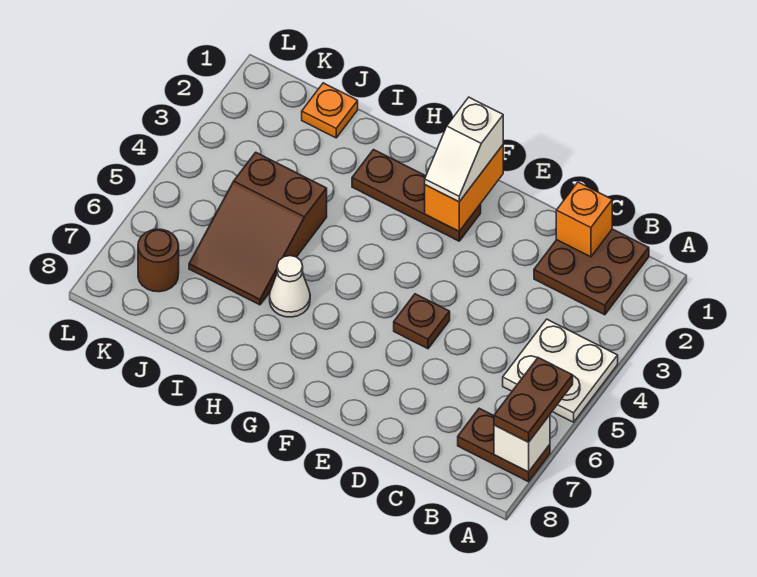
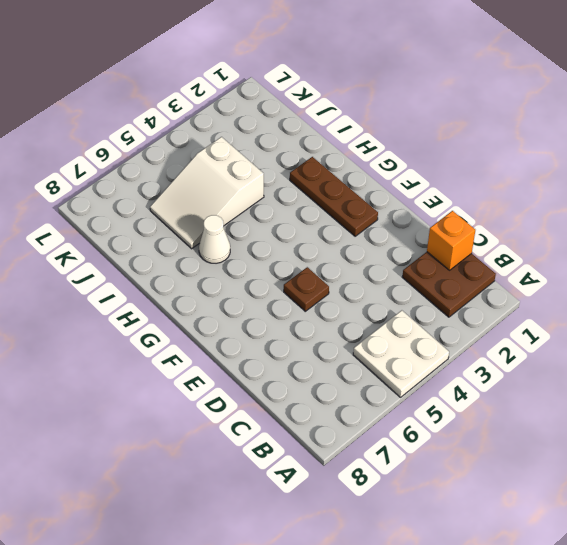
white 2x3 slope [150,137,264,249] -> brown 2x3 slope [189,152,327,305]
none -> brown 1x2 plate [458,408,550,482]
none -> orange 1x1 plate [302,83,358,138]
none -> brown 1x1 round brick [138,229,179,292]

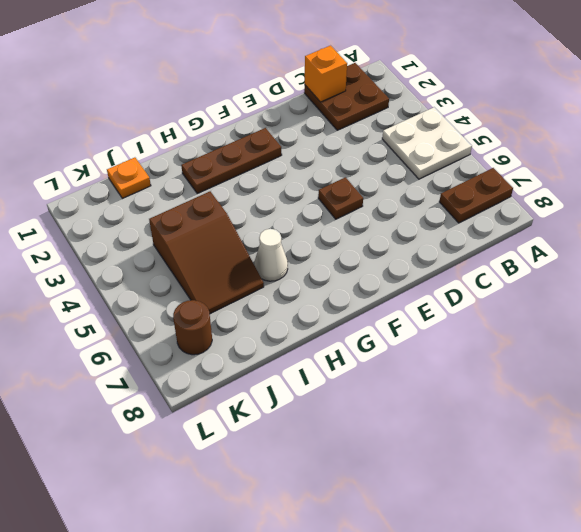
none -> white 1x1 brick [494,415,550,472]
none -> orange 1x2 brick [425,145,503,231]
none -> brown 1x2 plate [494,358,573,442]

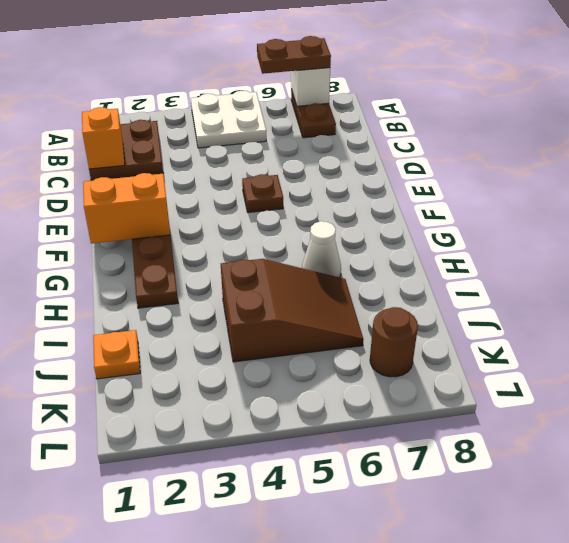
none -> white 1x2 slope [425,97,503,202]

